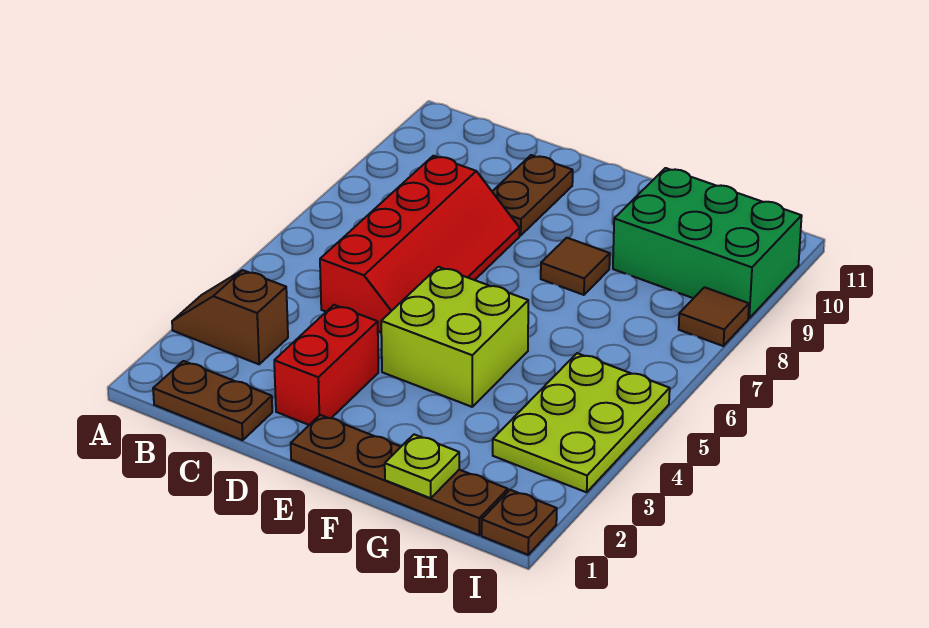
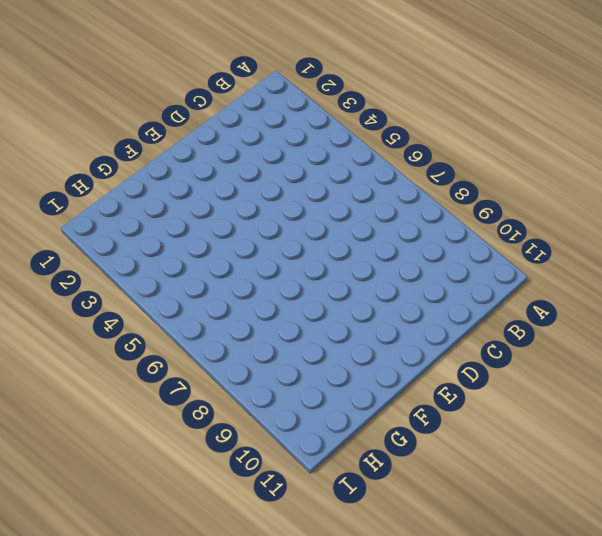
none -> brown 1x2 slope [172,270,288,364]
none -> brown 1x2 plate [153,361,272,440]
none -> red 2x4 slope [320,156,520,333]

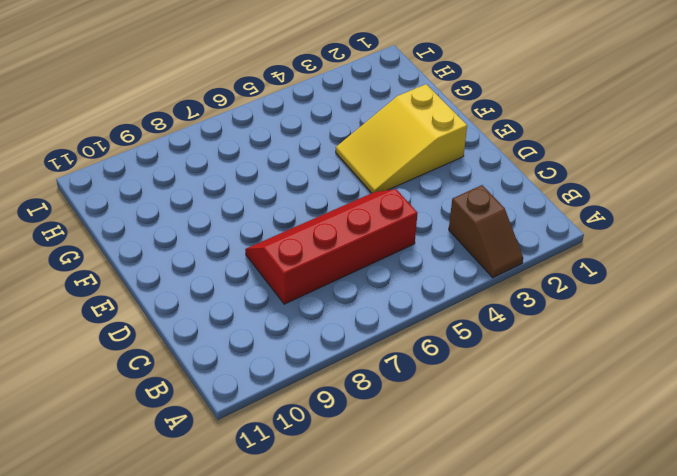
yellow 2x3 slope [336,84,467,193] -> lime 2x2 brick [381,267,528,407]
none -> brown 1x2 plate [153,361,272,440]
none -> red 1x2 brick [274,305,378,425]
none -> brown 1x2 plate [492,155,573,236]

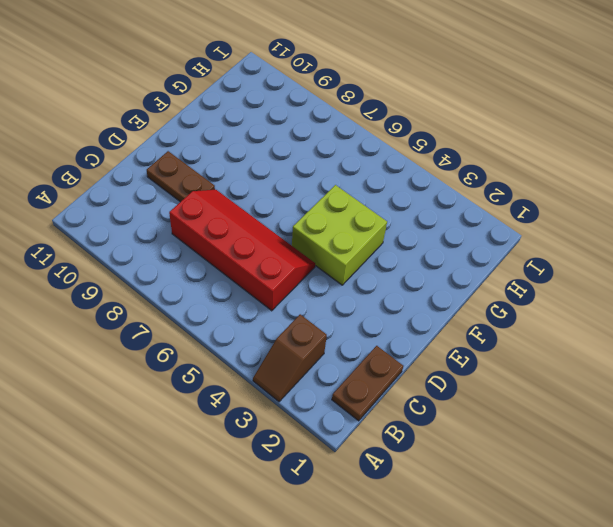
none -> red 1x2 brick [274,305,378,425]
none -> brown 1x4 plate [291,415,508,535]
none -> brown 1x1 tile [541,238,610,295]

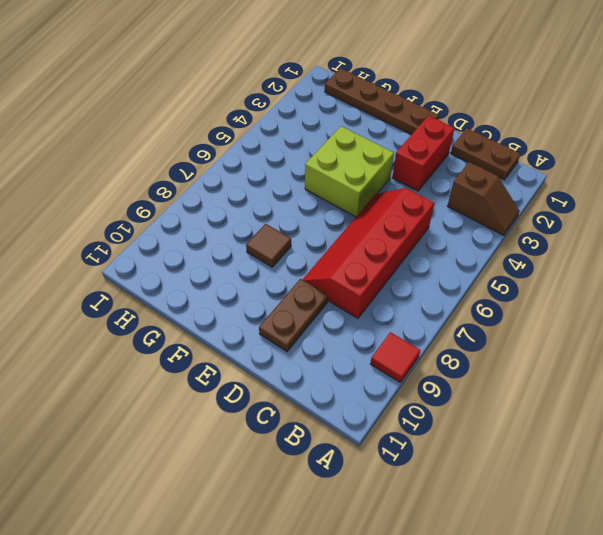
red 1x1 tile [370,332,420,383] -> none
none -> green 2x3 brick [613,168,802,318]
none -> lime 2x3 plate [493,353,670,492]
none -> brown 1x1 plate [482,490,557,555]

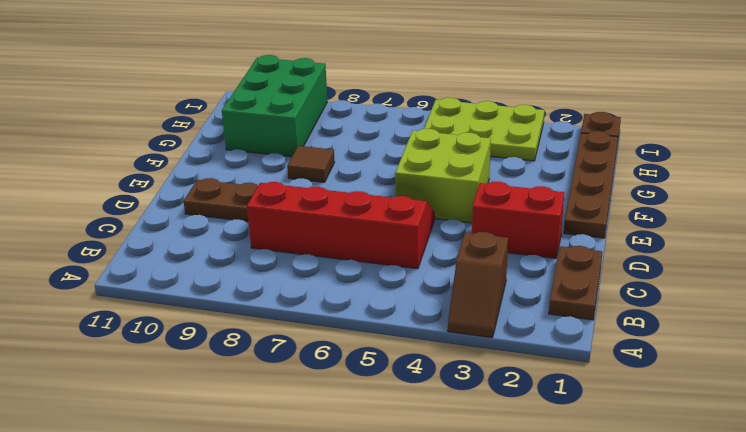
none -> brown 1x1 tile [679,287,749,346]
none -> lime 1x1 plate [385,434,459,498]

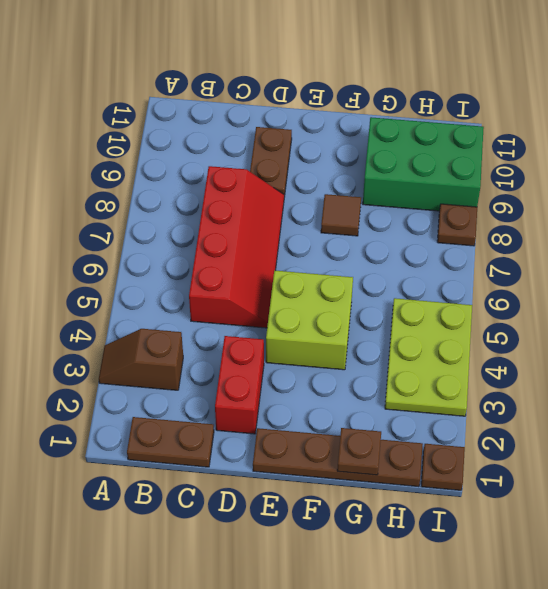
brown 1x1 plate [337,428,381,475] -> lime 1x1 plate [385,434,459,498]
brown 1x1 plate [437,204,477,246] -> brown 1x1 tile [679,287,749,346]

